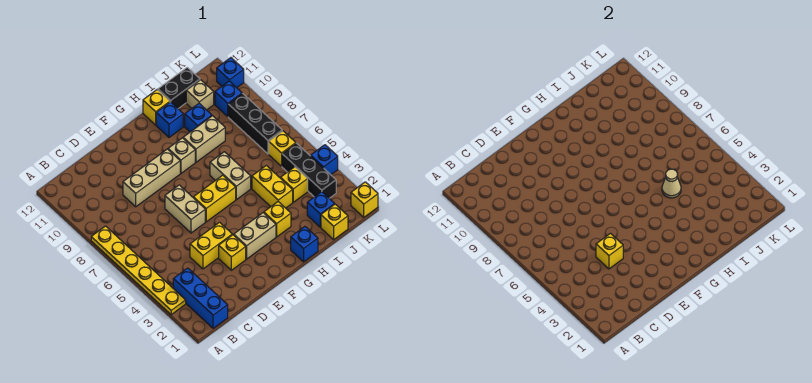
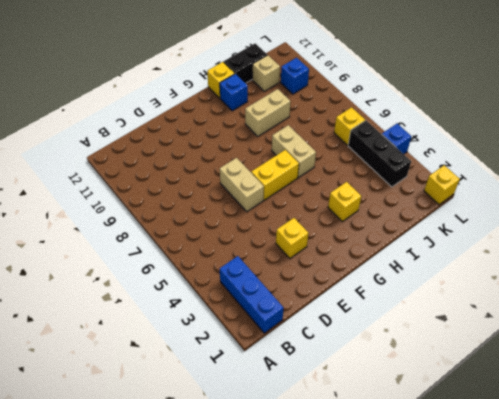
none -> yellow 1x6 plate [91,226,186,315]
none -> yellow 1x2 brick [190,222,232,269]
none -> tan 1x3 brick [123,149,180,207]
none -> tan 1x2 brick [234,213,276,259]

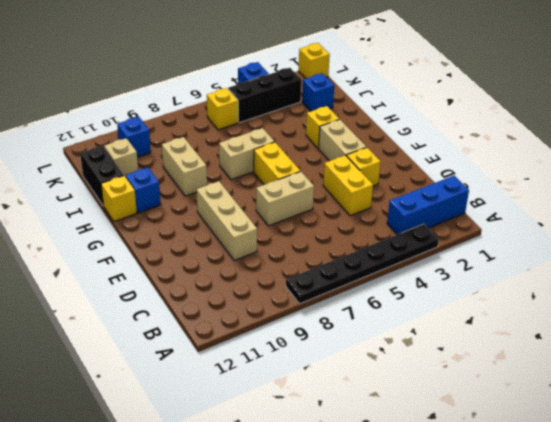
black 1x6 plate [286,224,439,304] -> yellow 1x6 plate [91,226,186,315]
none -> tan 1x1 brick [168,138,195,173]
none -> blue 1x1 brick [291,227,318,262]
none -> yellow 1x2 brick [252,165,293,208]
none -> blue 1x1 brick [185,103,212,132]

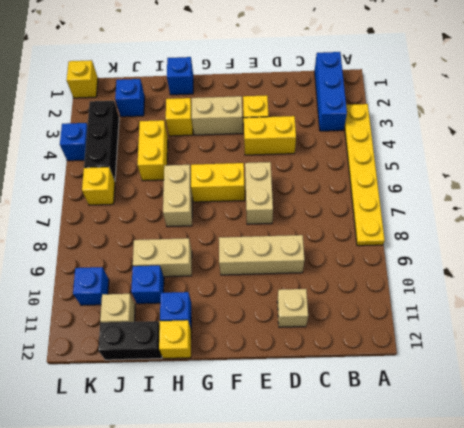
tan 1x1 brick [277,289,308,327] -> tan 1x1 brick moved to [168,138,195,173]
none -> yellow 1x1 brick [321,204,348,239]
none -> yellow 1x1 brick [281,167,308,202]
none -> black 1x3 brick [228,94,282,154]
none -> blue 1x1 brick [217,58,244,88]

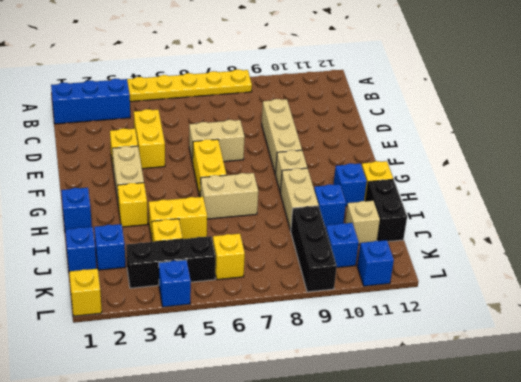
blue 1x1 brick [65,227,97,272] -> yellow 1x1 brick [321,204,348,239]
black 1x3 brick [291,206,337,292] -> black 1x3 brick turned to [228,94,282,154]
none -> yellow 1x1 brick [596,234,623,269]
none -> tan 1x1 cone [662,169,681,198]

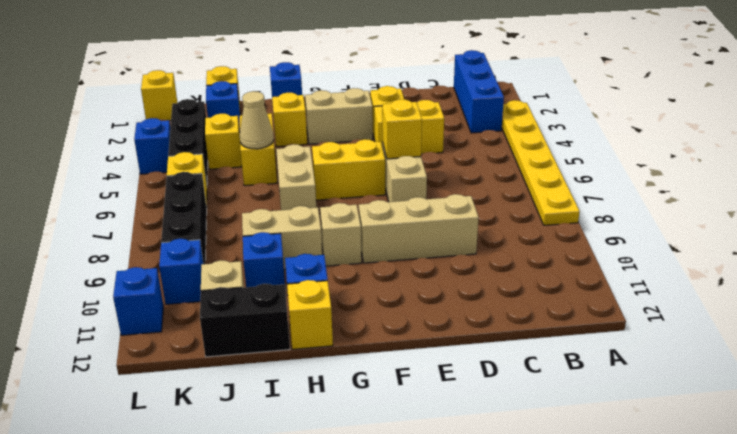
yellow 1x1 brick [382,99,422,159] -> yellow 1x1 brick moved to [596,234,623,269]

